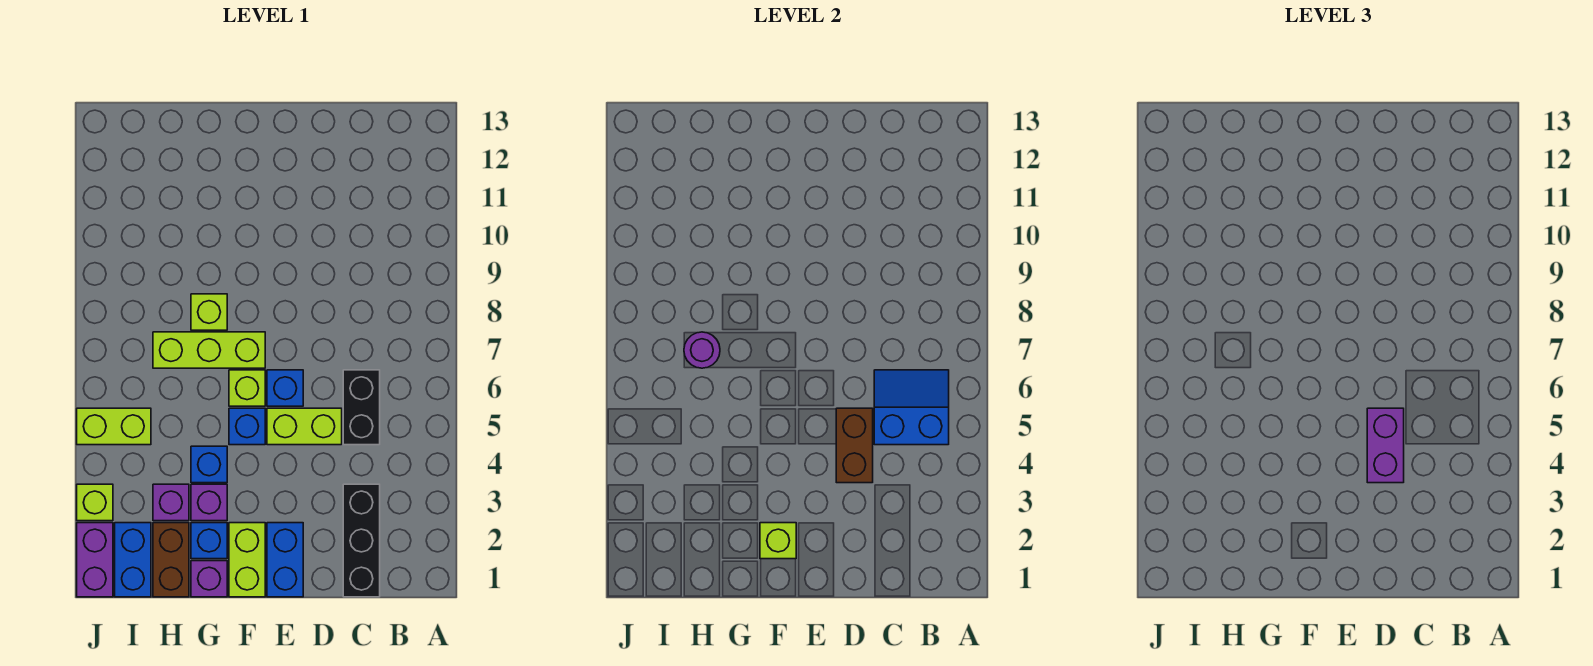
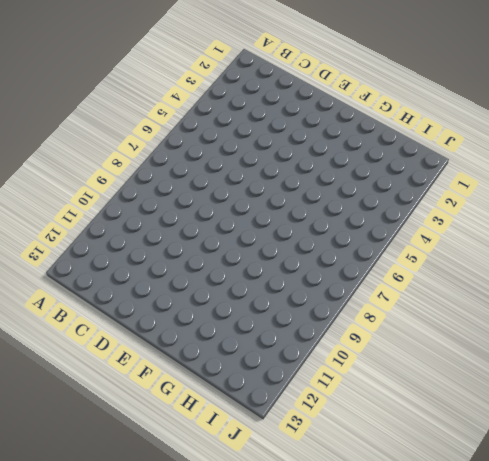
none -> black 1x3 brick [343,484,380,597]
none -> black 1x2 brick [343,370,380,445]
none -> lime 1x2 brick [267,408,342,445]

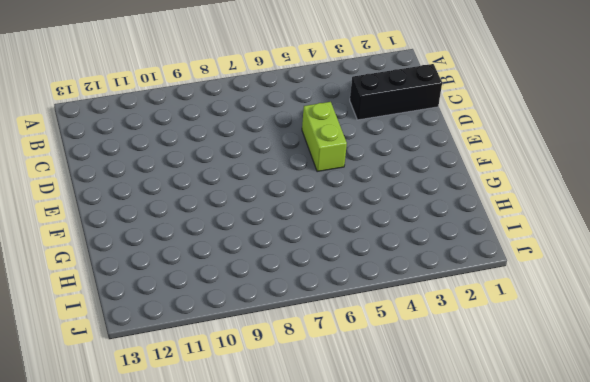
none -> black 1x2 brick [343,370,380,445]
none -> blue 1x2 brick [267,523,303,597]
none -> blue 1x1 brick [267,370,303,406]

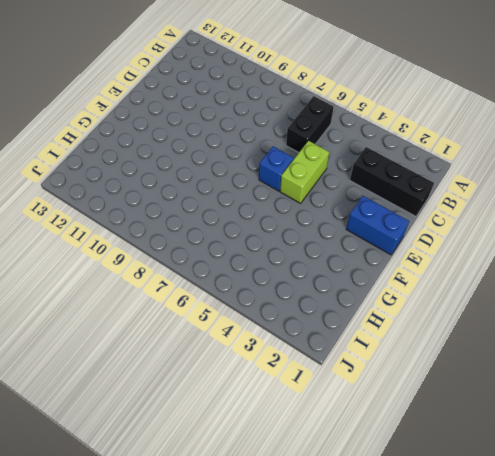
black 1x2 brick [286,96,334,153] -> black 1x2 brick turned to [343,370,380,445]
none -> lime 1x2 brick [229,523,265,597]
none -> blue 1x1 brick [229,408,265,445]
none -> lime 1x1 brick [229,370,265,406]

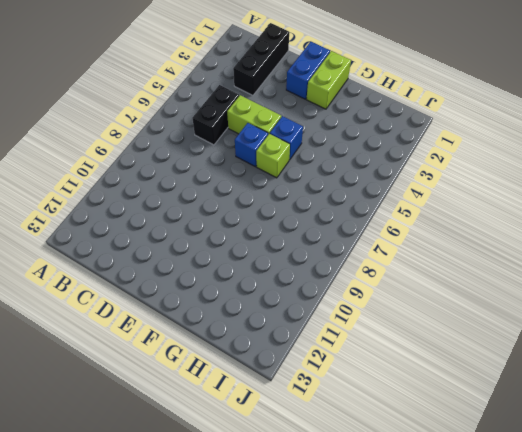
none -> lime 1x3 brick [153,332,265,368]
none -> purple 1x1 brick [191,561,227,597]
none -> blue 1x1 brick [191,523,227,559]

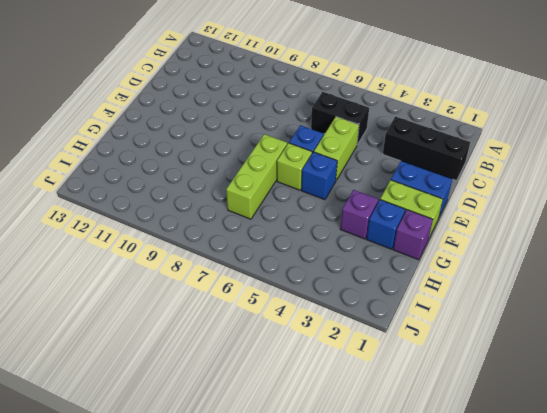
none -> blue 1x1 brick [191,446,227,483]
none -> lime 1x1 brick [191,294,227,330]
none -> brown 1x2 brick [153,523,189,597]

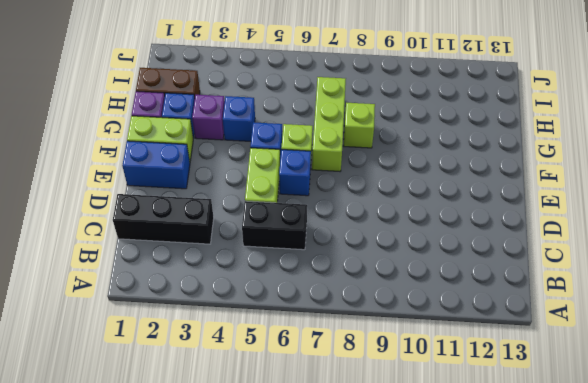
none -> purple 1x1 brick [153,484,189,521]
none -> blue 1x2 brick [115,523,151,597]
none -> lime 1x2 brick [77,408,151,445]

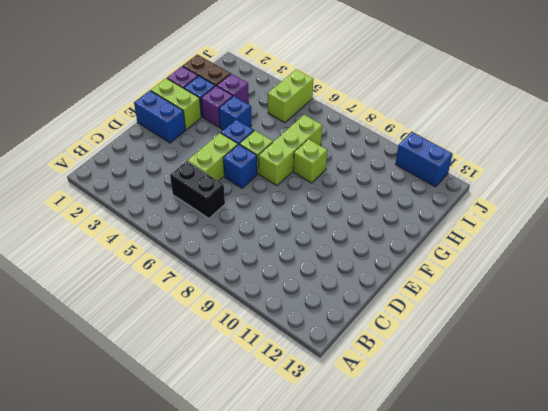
blue 1x2 brick [396,132,453,187] -> blue 1x2 brick moved to [115,523,151,597]
none -> black 1x3 brick [343,484,380,597]
none -> purple 1x2 brick [77,523,113,597]
none -> lime 1x1 brick [77,484,113,521]

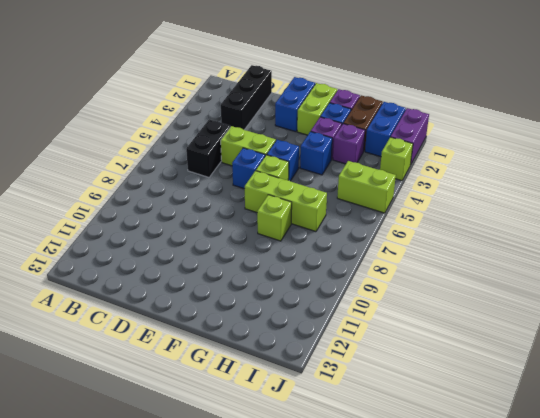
none -> blue 2x2 slope [874,370,949,445]
none -> brown 1x2 brick [836,408,873,483]
none -> lime 1x1 brick [760,523,796,559]

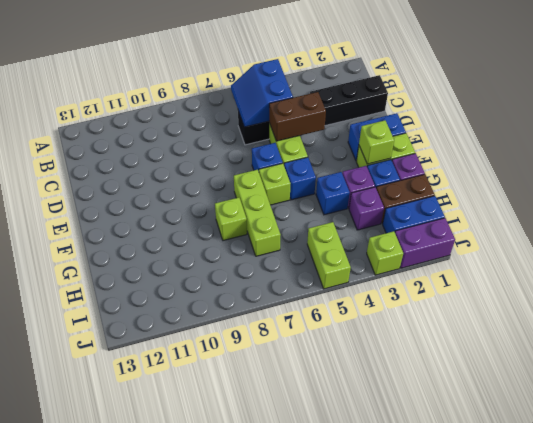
none -> purple 1x1 round brick [684,332,720,368]
none -> purple 1x2 brick [1367,408,1404,483]

